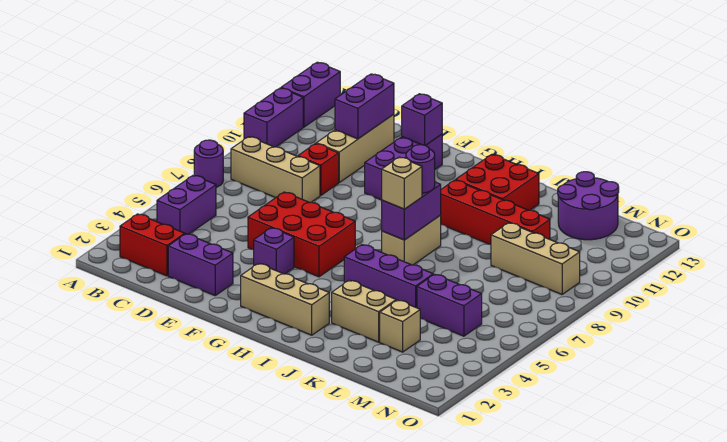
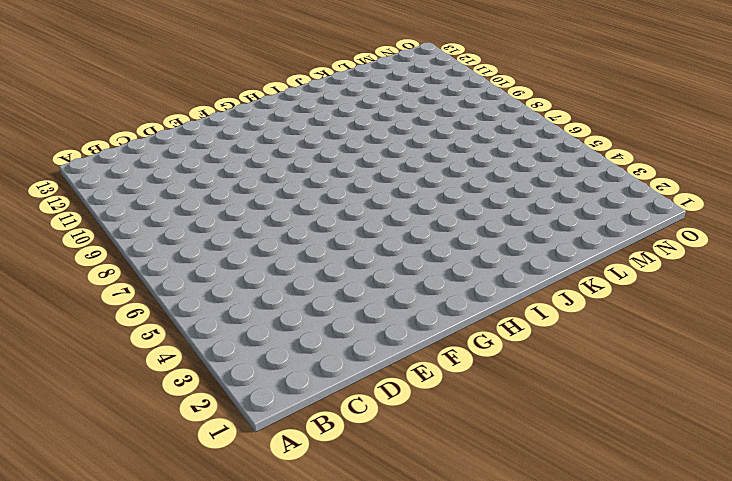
none -> purple 1x1 round brick [194,140,223,187]
none -> purple 1x2 brick [244,88,303,147]
none -> purple 1x2 brick [281,62,340,127]

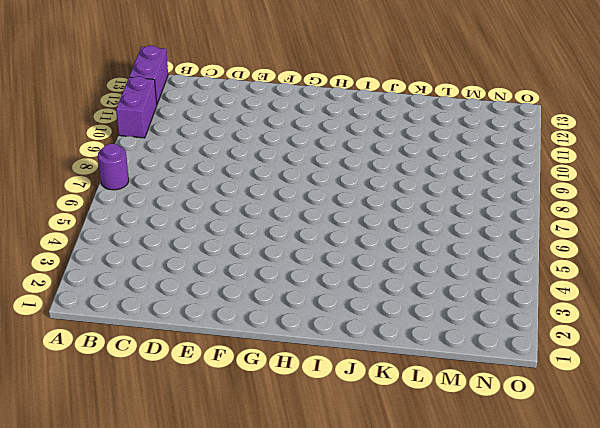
none -> red 1x2 brick [120,214,185,276]
none -> purple 1x2 brick [157,175,216,234]
none -> tan 1x3 brick [231,137,320,203]

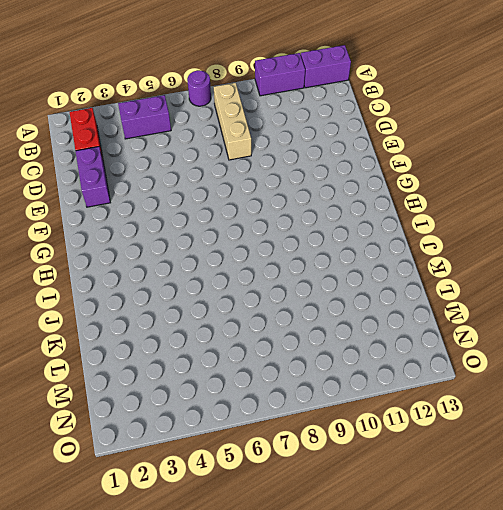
none -> red 1x1 brick [298,144,339,196]
none -> tan 1x3 brick [316,114,394,182]
none -> red 2x3 brick [248,192,355,277]

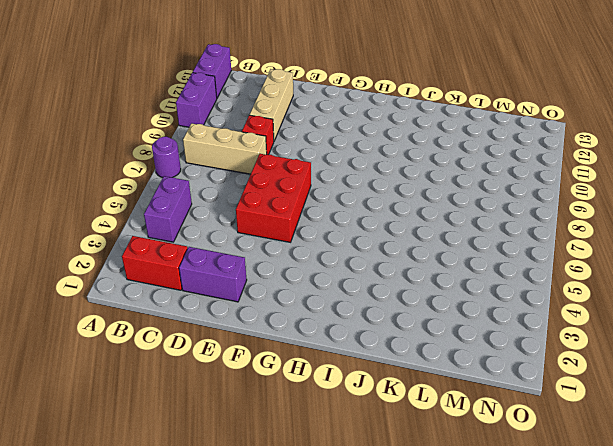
red 2x3 brick [236,154,311,242] -> red 2x3 brick turned to [248,192,355,277]
none -> purple 1x1 brick [254,228,294,274]
none -> purple 1x3 brick [365,134,442,200]
none -> tan 1x3 brick [241,263,329,335]

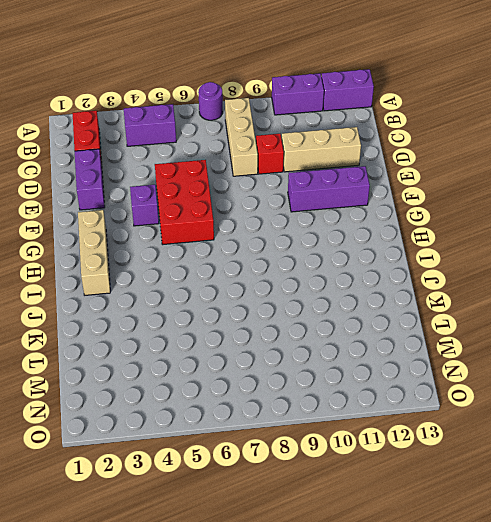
none -> purple 1x3 brick [344,245,433,308]
none -> tan 1x2 brick [382,216,441,265]
none -> red 1x4 brick [440,180,550,245]

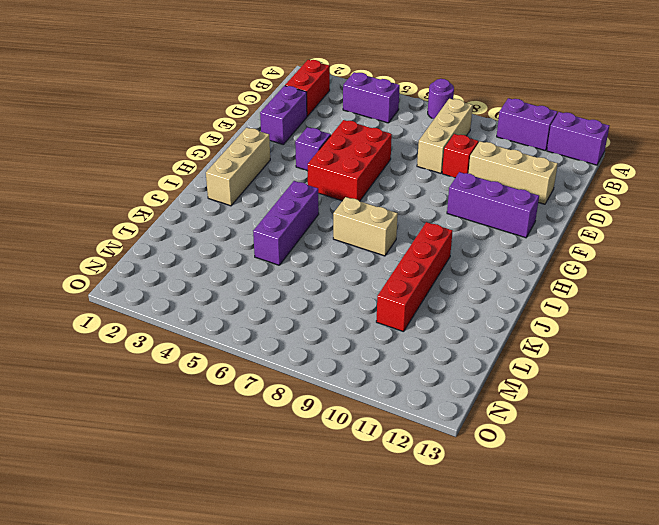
none -> red 2x2 brick [456,154,539,210]
none -> tan 1x2 brick [332,280,396,342]
none -> tan 1x1 brick [380,300,420,352]

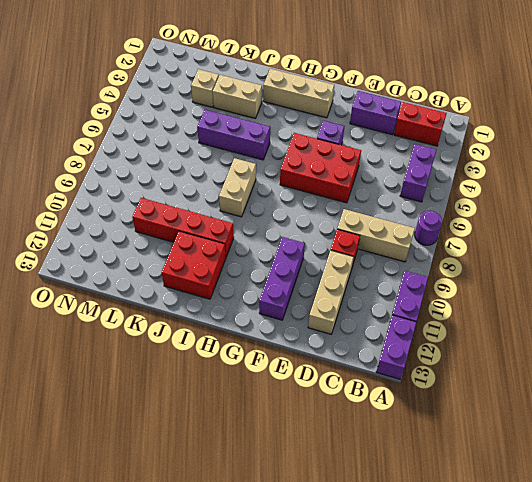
none -> purple 1x2 brick [417,274,482,336]
none -> tan 1x3 brick [491,223,580,294]
none -> purple 2x2 round brick [558,172,619,240]

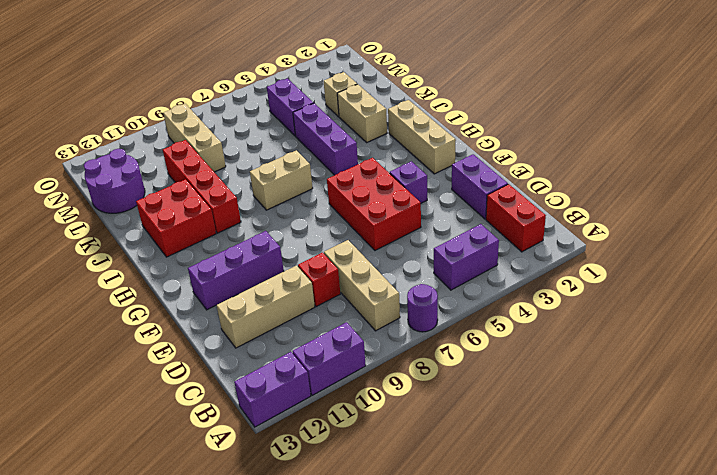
none -> purple 1x2 brick [335,74,394,139]
none -> purple 1x1 brick [402,94,442,145]
none -> purple 1x2 brick [382,182,441,240]

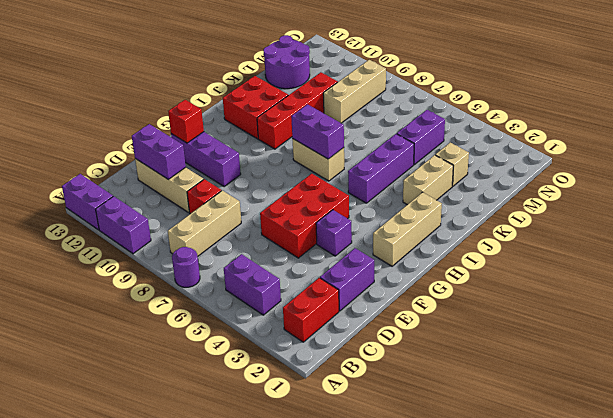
red 1x1 brick [168,100,204,143] -> purple 1x1 brick [402,94,442,145]
none -> tan 1x1 brick [382,157,422,209]
none -> purple 1x1 round brick [406,145,435,193]

